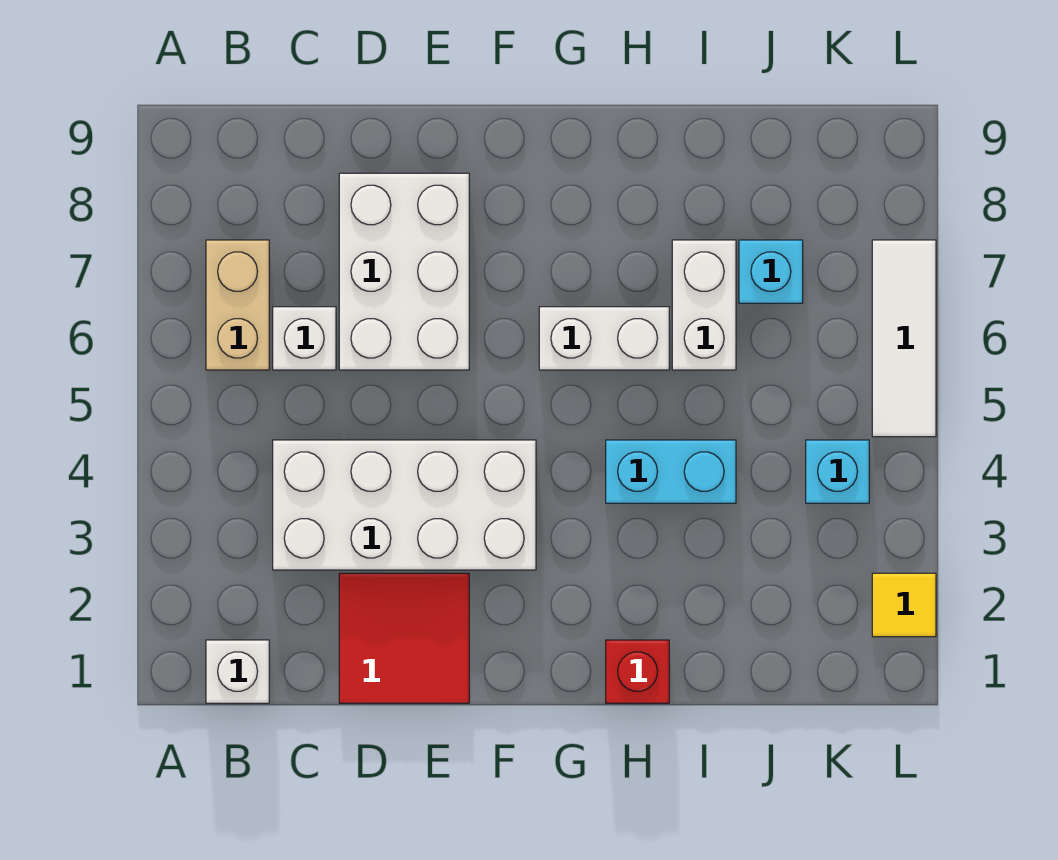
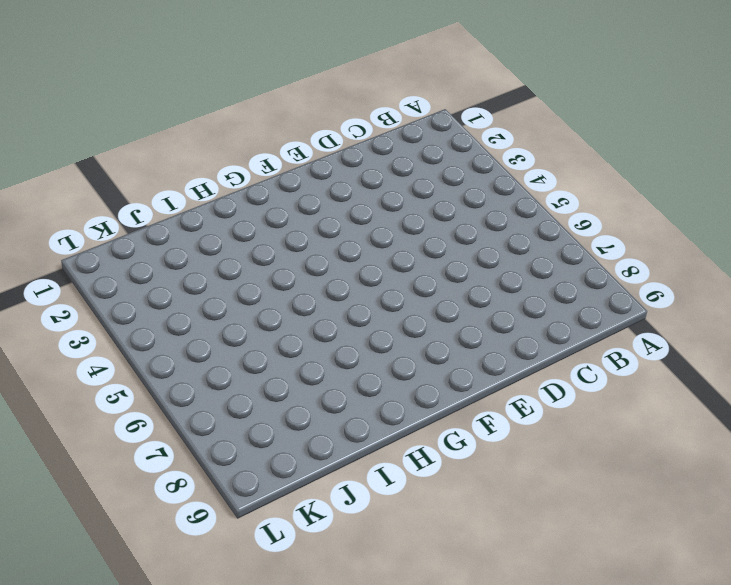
none -> white 1x1 brick [206,640,269,703]
none -> tan 1x2 brick [206,240,269,370]
none -> white 2x4 brick [273,440,536,570]

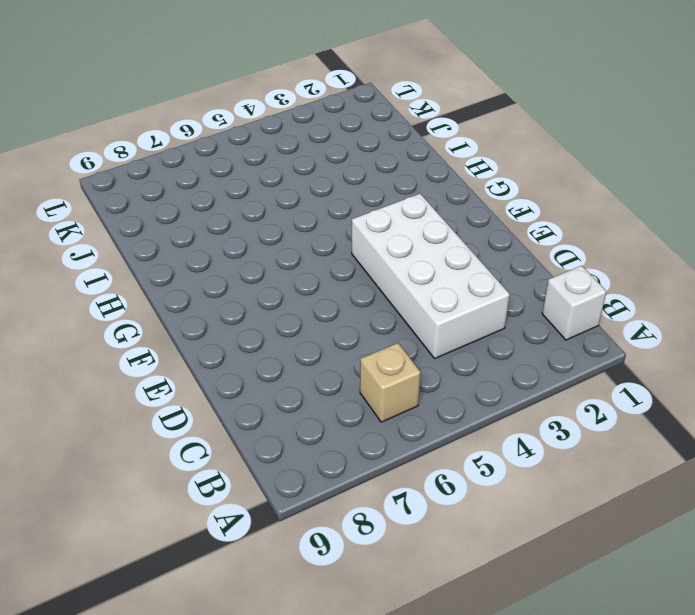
tan 1x1 brick [360,343,421,422] -> tan 1x2 brick [206,240,269,370]
none -> white 1x1 brick [273,307,336,370]
none -> red 2x2 tile [339,573,469,703]
none -> white 2x3 brick [339,173,469,370]

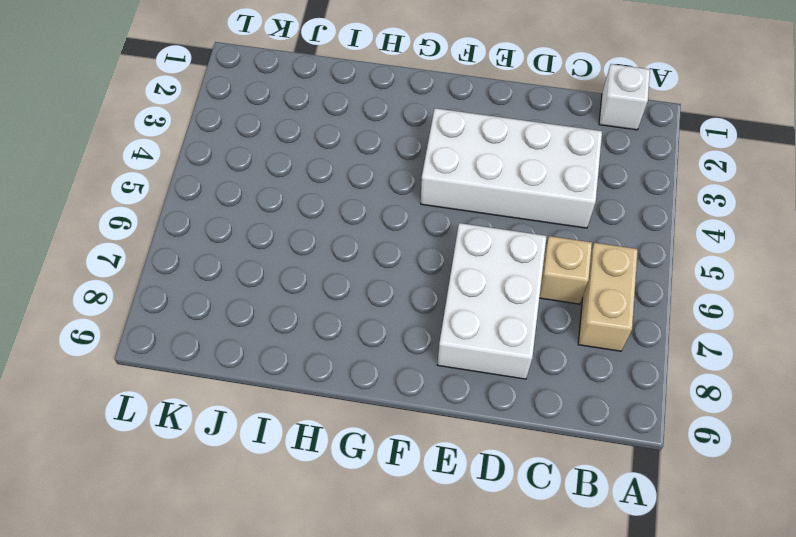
tan 1x1 brick [539,236,592,304] -> white 1x1 brick [273,307,336,370]
none -> red 2x2 tile [339,573,469,703]
none -> white 1x2 brick [539,307,669,370]
none -> red 1x1 brick [606,640,669,703]

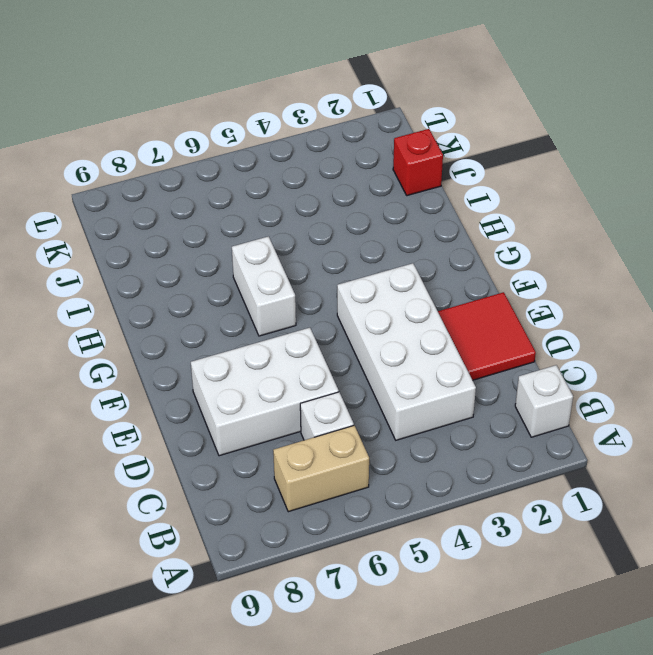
red 1x1 brick [393,129,443,196] -> red 1x1 brick moved to [606,640,669,703]
none -> cyan 1x2 brick [606,440,736,503]
none -> white 1x2 brick [672,240,736,370]
none -> cyan 1x1 brick [739,240,803,303]

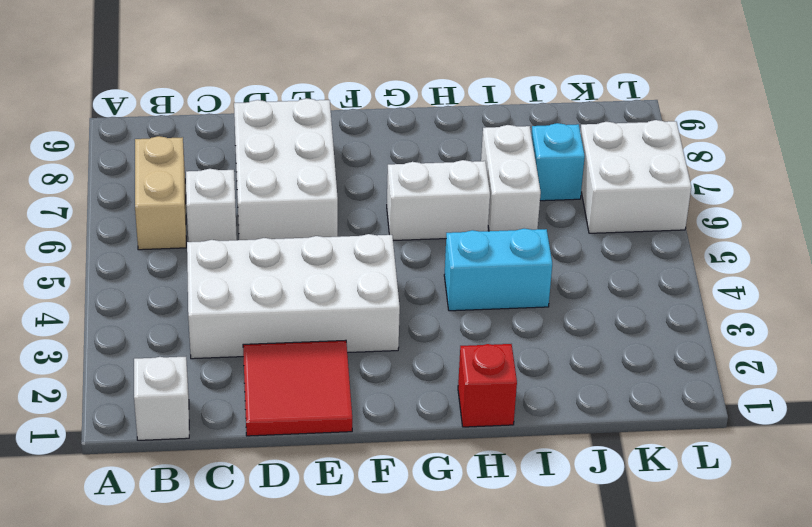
white 2x2 brick [580,120,691,233] -> white 1x3 tile [872,240,936,437]
none -> cyan 1x1 brick [806,440,869,503]
none -> yellow 1x1 tile [872,573,936,637]

